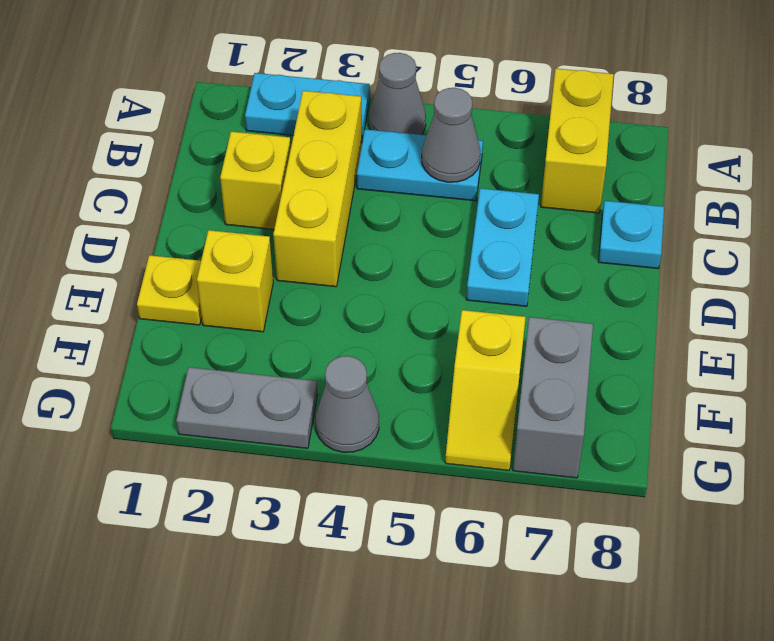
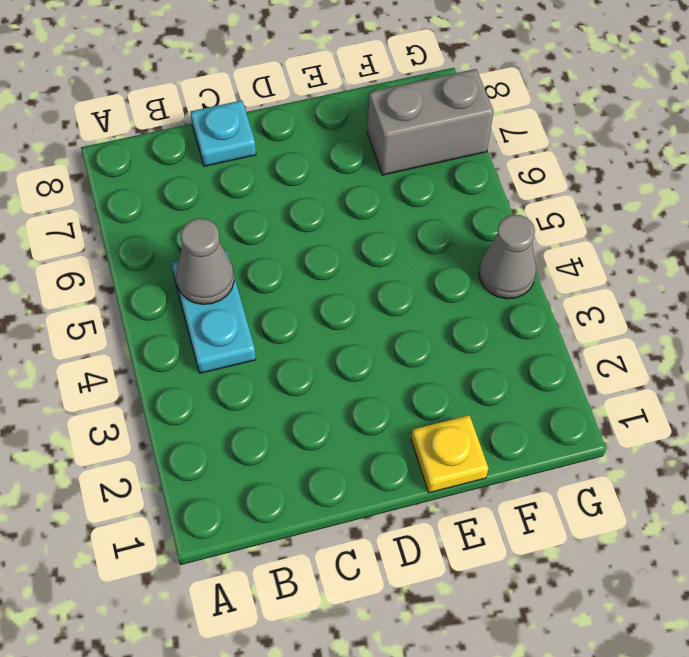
none -> cyan 1x2 plate [245,73,370,141]
none -> grey 1x1 cone [369,53,426,135]
none -> yellow 1x2 brick [541,69,614,213]

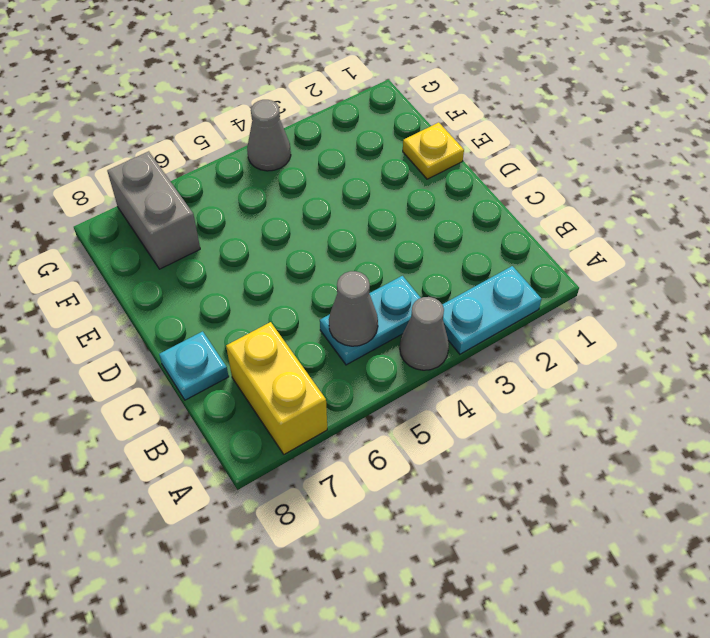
none -> yellow 1x3 brick [273,91,362,287]
none -> yellow 1x1 brick [220,132,291,230]
none -> cyan 1x2 plate [466,188,539,306]

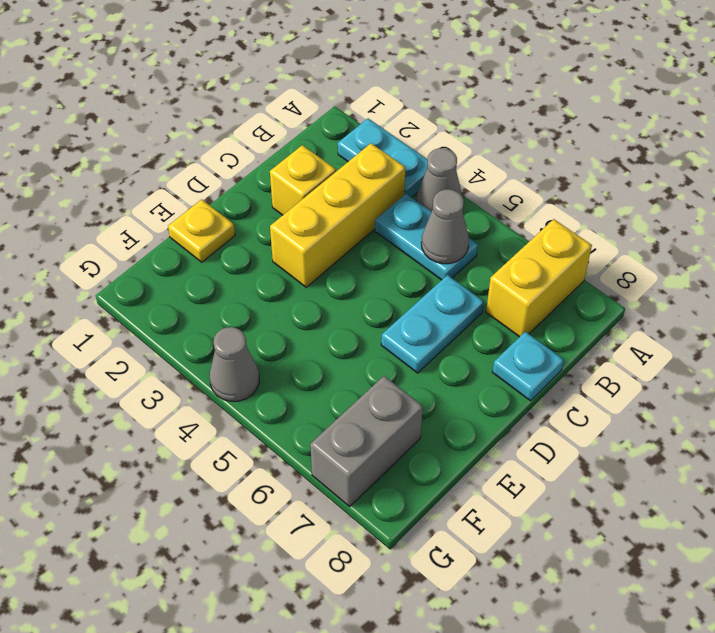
none -> yellow 1x1 brick [197,230,273,332]
none -> yellow 1x2 slope [445,310,526,470]
none -> grey 1x2 plate [176,367,317,448]

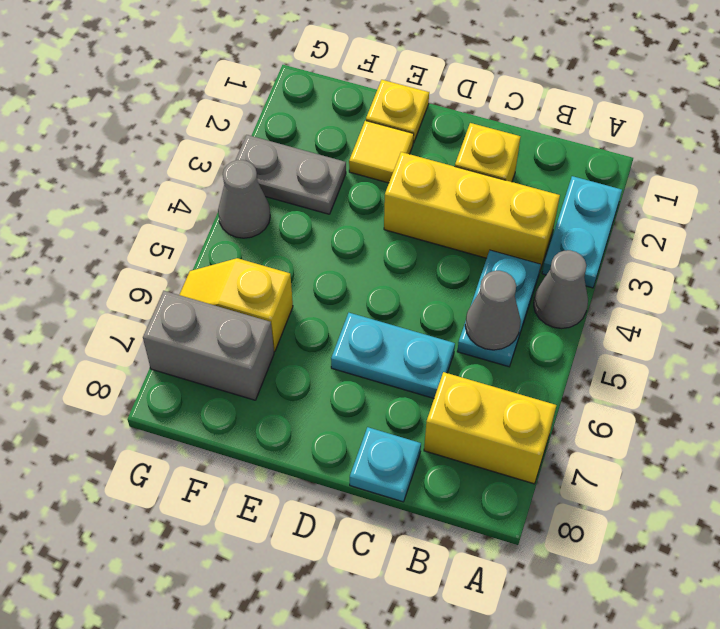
yellow 1x1 tile [349,120,414,183] -> yellow 1x1 brick [197,230,273,332]
grey 1x2 plate [236,135,346,214] -> grey 1x2 plate turned to [176,367,317,448]

